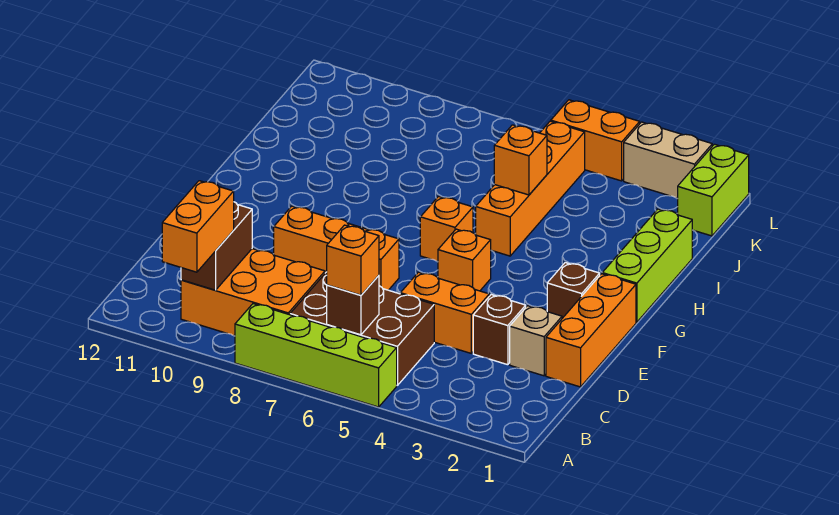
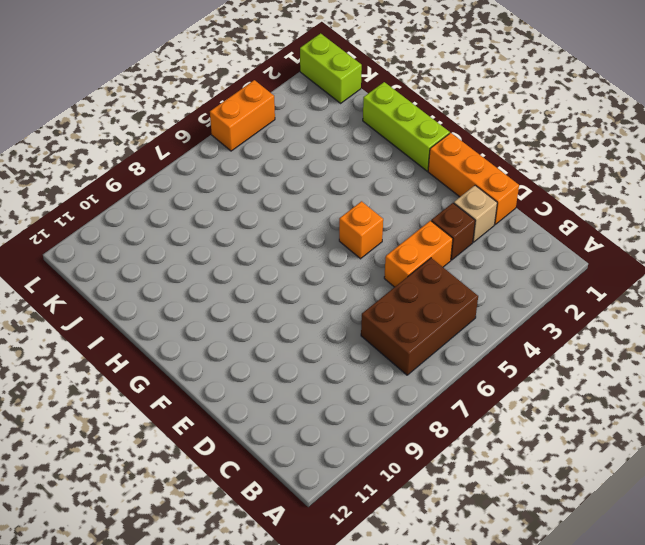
none -> lime 1x4 brick [235,304,397,407]
none -> orange 2x3 brick [181,249,325,336]
none -> orange 1x3 brick [274,206,399,290]

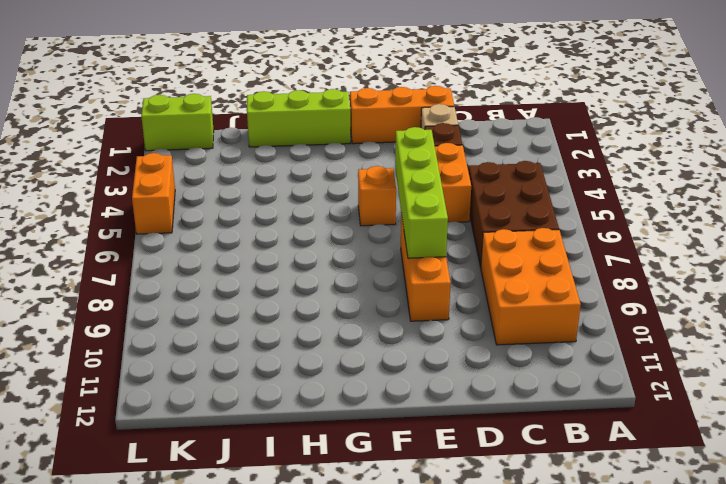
lime 1x4 brick [395,127,448,258] -> lime 1x4 brick moved to [235,304,397,407]
none -> brown 1x1 brick [547,263,600,318]
none -> orange 1x1 brick [420,196,473,261]
none -> orange 1x4 brick [476,121,585,256]

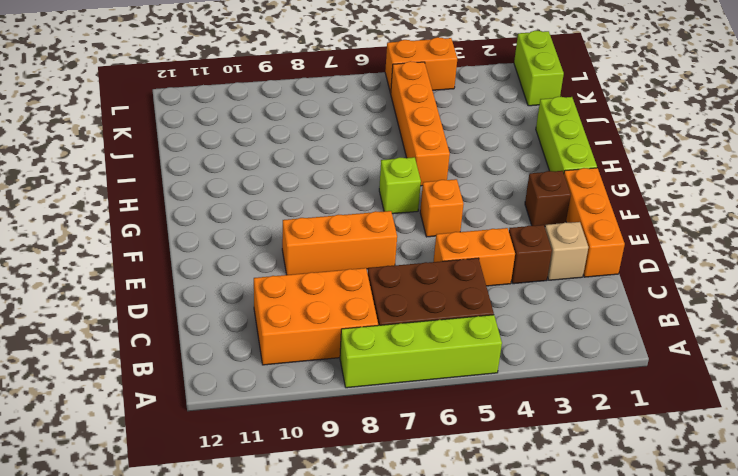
lime 1x1 brick [379,157,421,214] -> orange 1x1 brick [420,196,473,261]
none -> tan 1x2 brick [624,122,712,198]
none -> brown 1x1 brick [327,275,379,335]
none -> brown 1x2 brick [181,202,252,290]

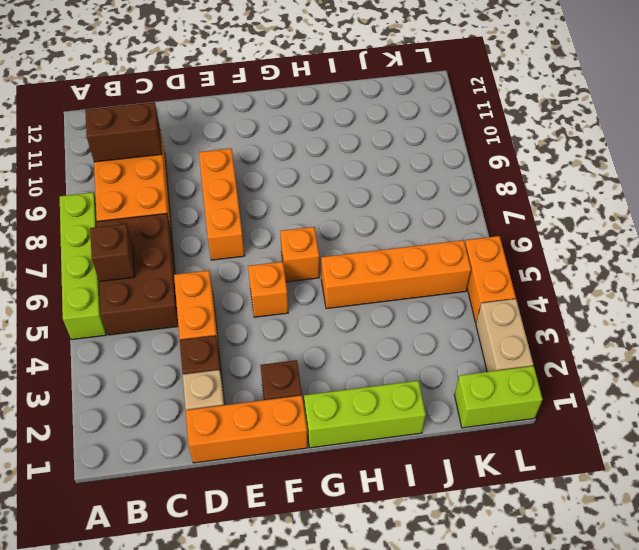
none -> orange 1x1 brick [494,125,547,195]
none -> orange 1x2 brick [162,181,234,272]
none -> orange 1x1 brick [327,225,379,295]

